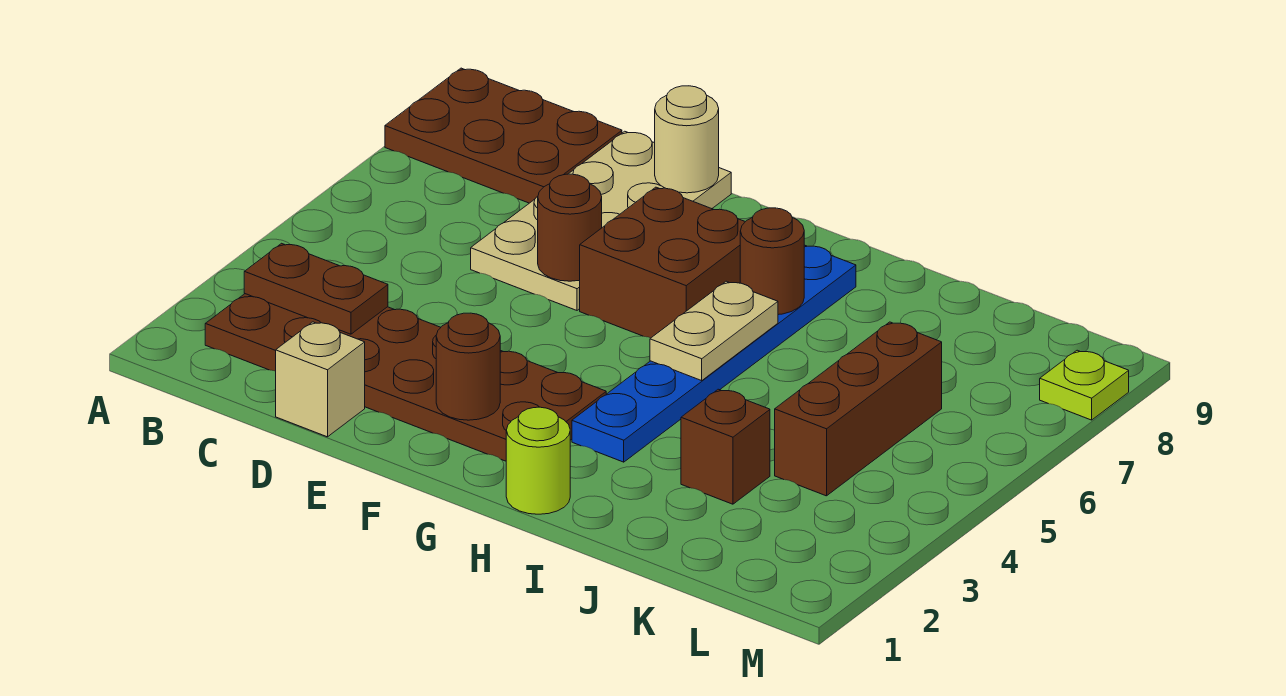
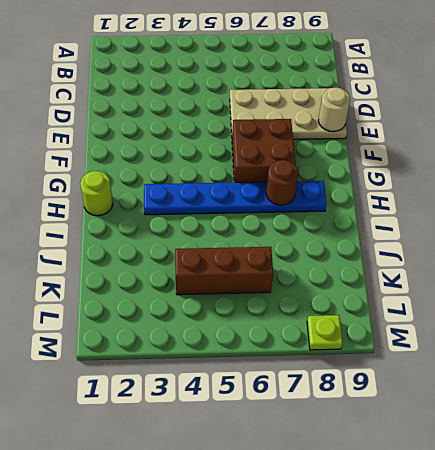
none -> brown 2x3 plate [385,68,622,203]
none -> brown 2x6 plate [205,294,606,461]
none -> tan 1x1 brick [276,322,365,437]

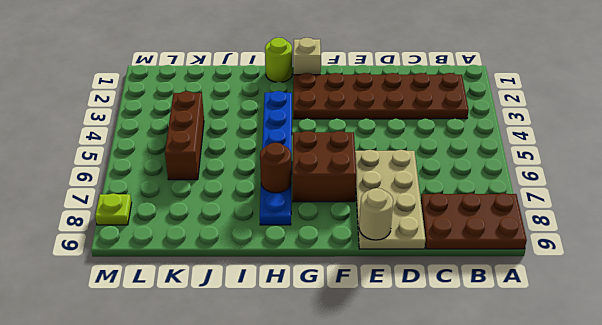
tan 1x1 brick [293,38,321,75] -> tan 1x1 brick moved to [276,322,365,437]
none -> brown 1x1 brick [681,389,770,504]
none -> brown 1x2 plate [244,243,388,334]
none -> brown 1x1 round brick [538,174,602,281]

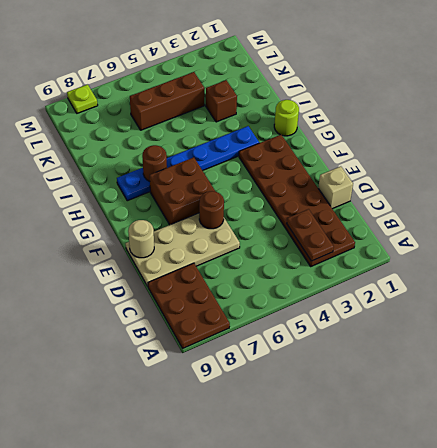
none -> brown 1x1 round brick [436,313,500,420]
none -> tan 1x2 plate [650,281,778,381]

